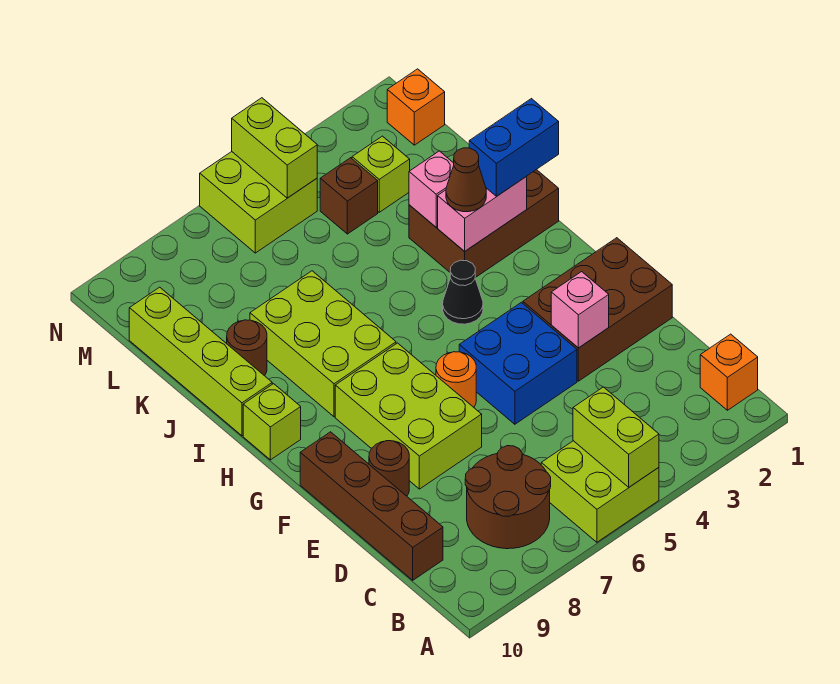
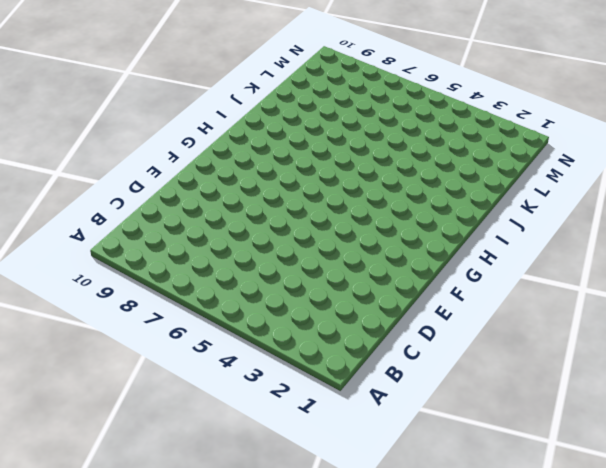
none -> lime 2x2 brick [541,441,659,542]
none -> orange 1x1 brick [700,334,758,410]
none -> brown 2x2 round brick [465,446,551,549]

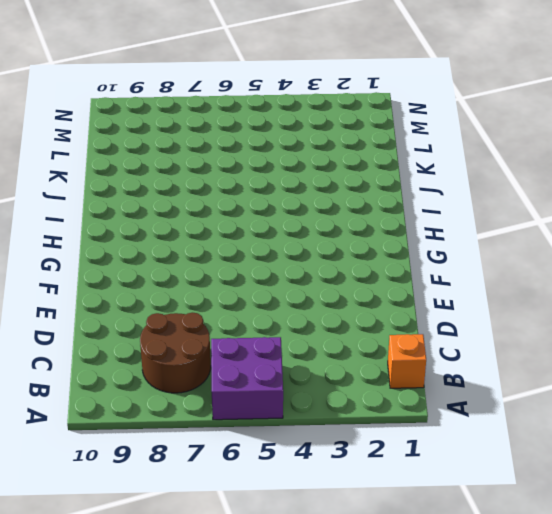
purple 2x2 brick [211,337,283,420] -> lime 2x2 brick [541,441,659,542]
none -> brown 1x4 brick [300,432,443,580]
none -> brown 2x3 brick [523,238,672,381]
none -> blue 2x2 brick [459,302,577,424]

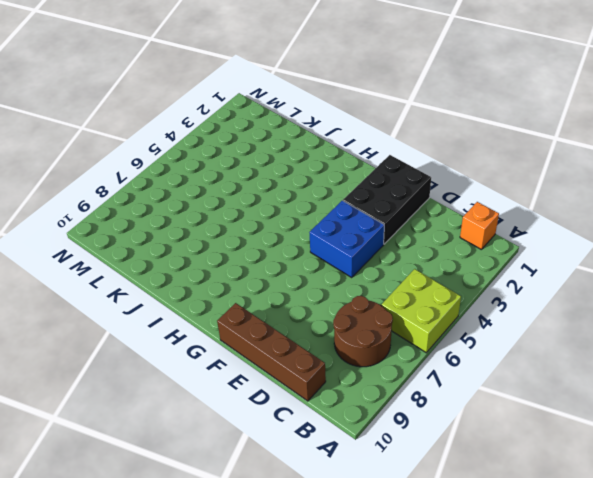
black 2x3 brick [343,155,431,244] -> brown 2x3 brick [523,238,672,381]
none -> lime 2x3 brick [335,343,482,489]
none -> brown 1x1 round brick [369,441,409,496]
none -> orange 1x1 round brick [436,352,476,407]

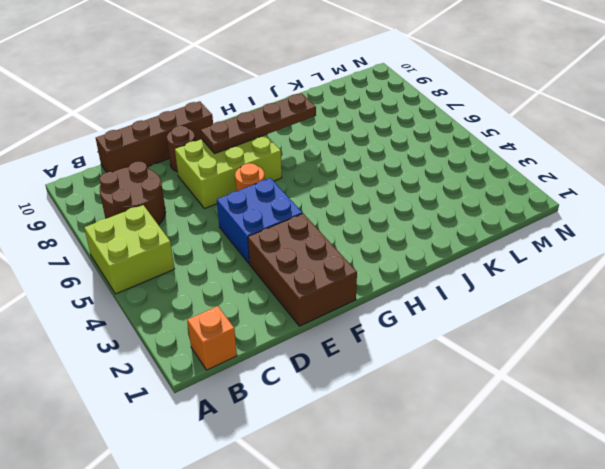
brown 1x4 plate [201,93,316,153] -> none
none -> black 1x1 cone [443,260,483,324]
none -> lime 2x3 brick [250,271,396,417]
none -> lime 1x1 brick [243,384,301,460]

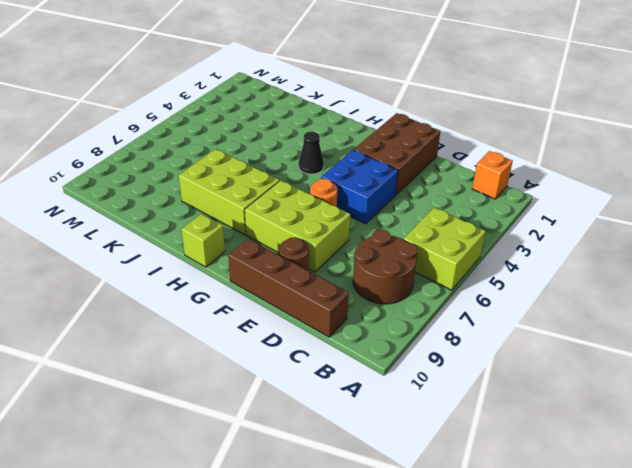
none -> brown 2x3 brick [409,170,559,278]
none -> lime 1x4 brick [129,287,272,436]
none -> brown 1x1 round brick [227,320,267,376]

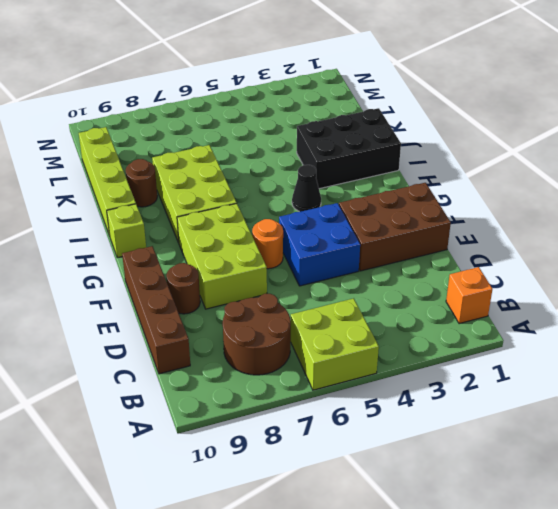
black 2x3 brick [297,108,401,189] -> brown 2x3 brick [409,170,559,278]
none -> lime 1x1 brick [352,136,410,212]
none -> brown 1x1 brick [320,158,378,234]
none -> orange 1x1 brick [387,69,445,145]

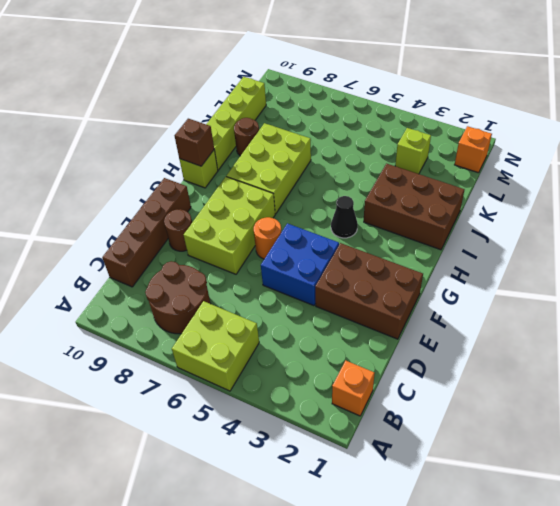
brown 1x1 brick [175,119,214,166] -> brown 1x1 brick moved to [320,158,378,234]
none -> lime 2x2 brick [200,152,317,253]
none -> lime 1x2 brick [573,387,659,487]
none -> pink 1x1 brick [551,272,609,348]

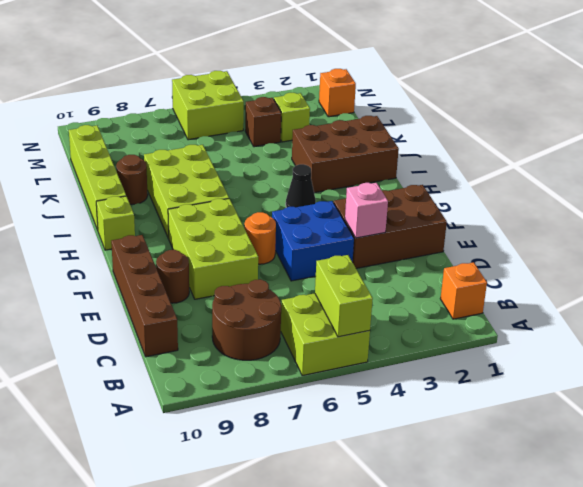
none -> pink 1x2 brick [438,177,527,251]
none -> pink 1x1 brick [409,151,454,227]
none -> lime 1x2 brick [232,98,317,198]

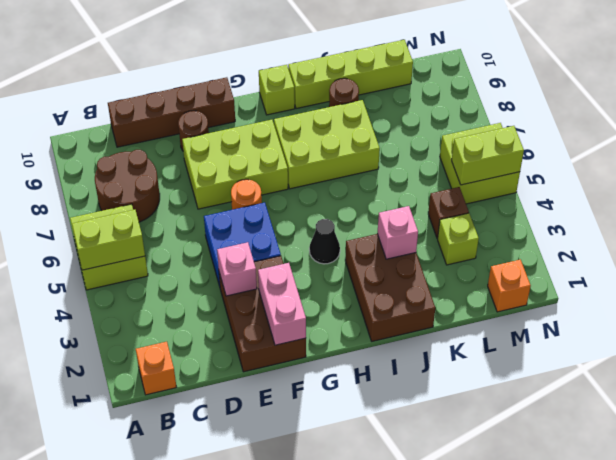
pink 1x2 brick [258,263,306,345] -> pink 1x2 brick moved to [438,177,527,251]
none -> blue 1x2 brick [469,99,559,196]
none -> brown 1x1 cone [446,148,486,212]

